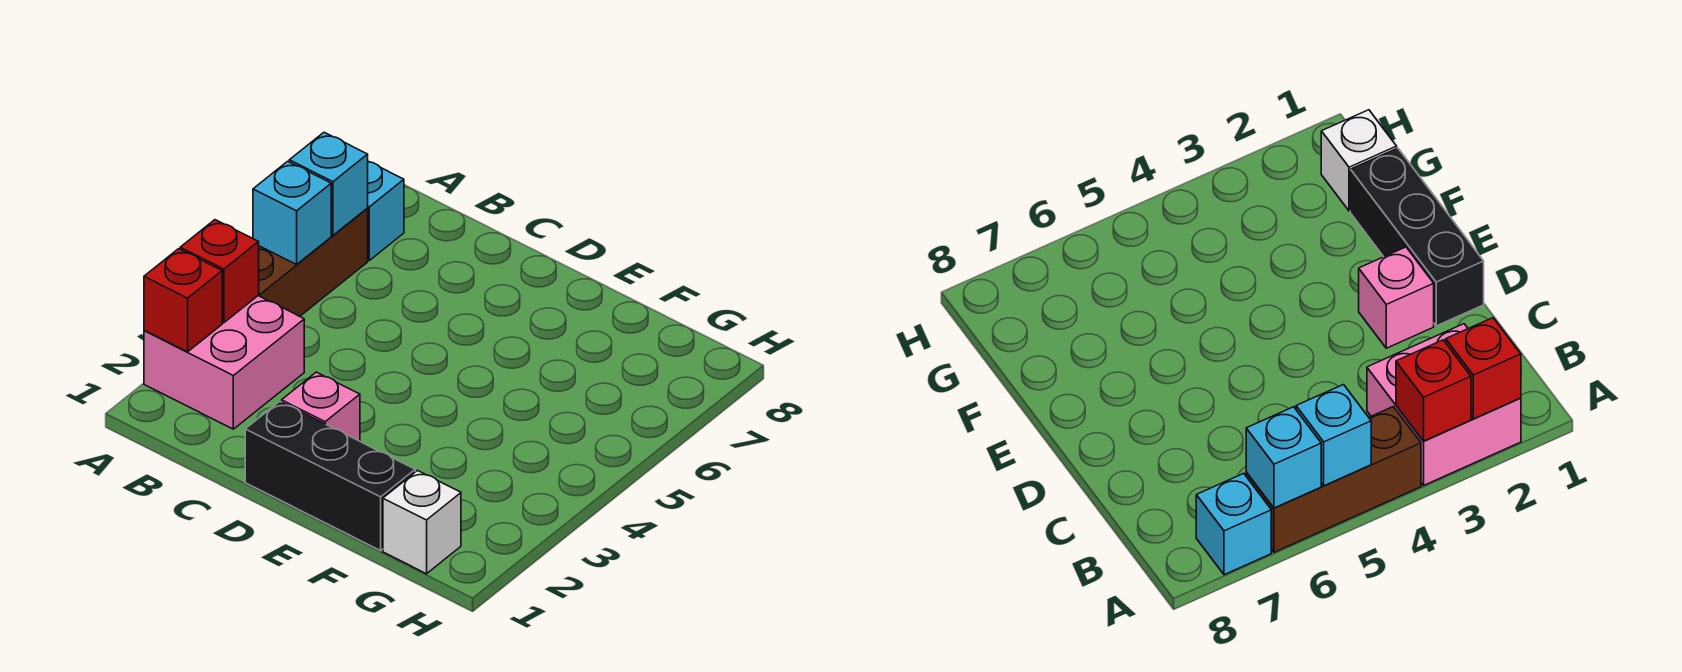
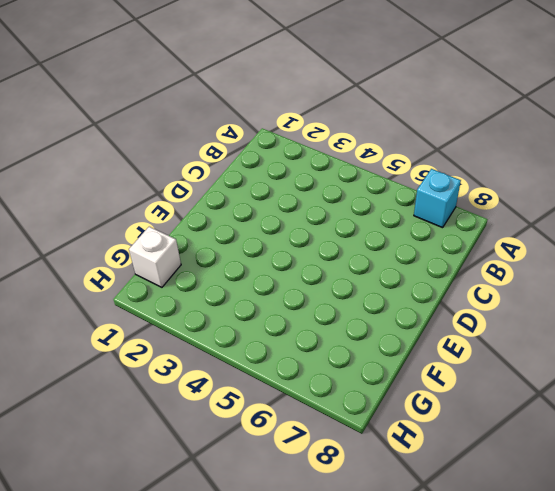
none -> pink 2x2 brick [144,296,304,429]
none -> brown 1x3 brick [258,209,368,316]

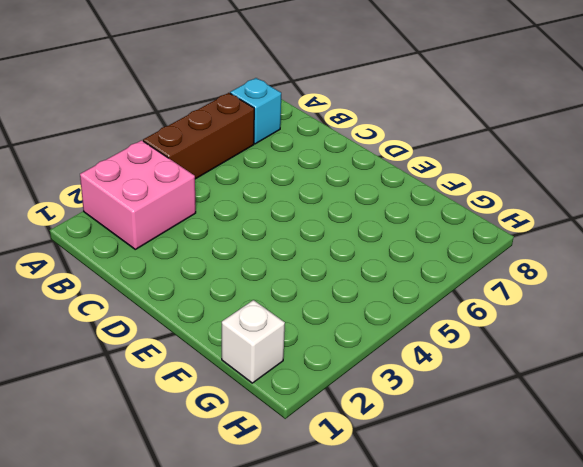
none -> black 1x3 brick [245,401,415,551]
none -> pink 1x1 brick [282,372,360,441]

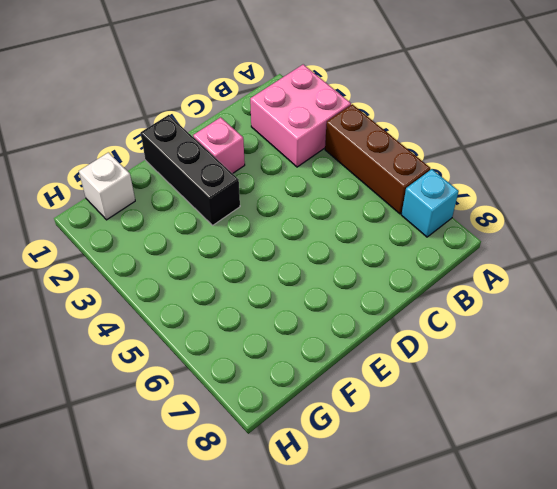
black 1x3 brick [141,115,240,225] -> black 1x3 brick turned to [245,401,415,551]
none -> red 1x1 brick [144,249,222,352]
none -> red 1x1 brick [180,220,259,323]

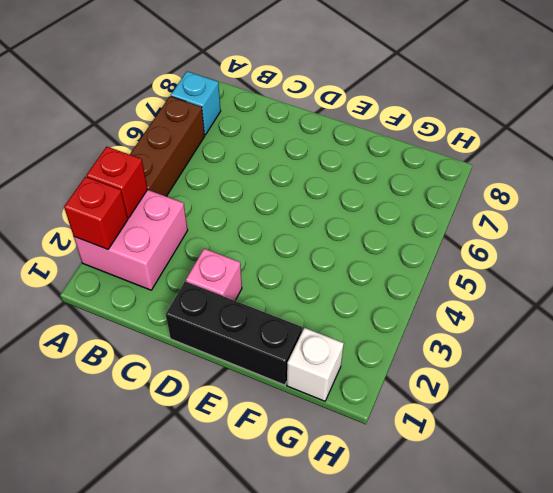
none -> cyan 1x1 brick [253,161,331,264]
none -> cyan 1x1 brick [289,132,368,235]

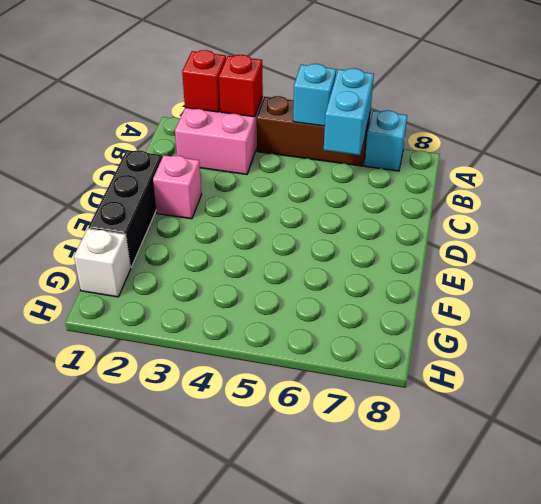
cyan 1x2 brick [324,68,374,155] -> cyan 1x1 brick [289,132,368,235]

